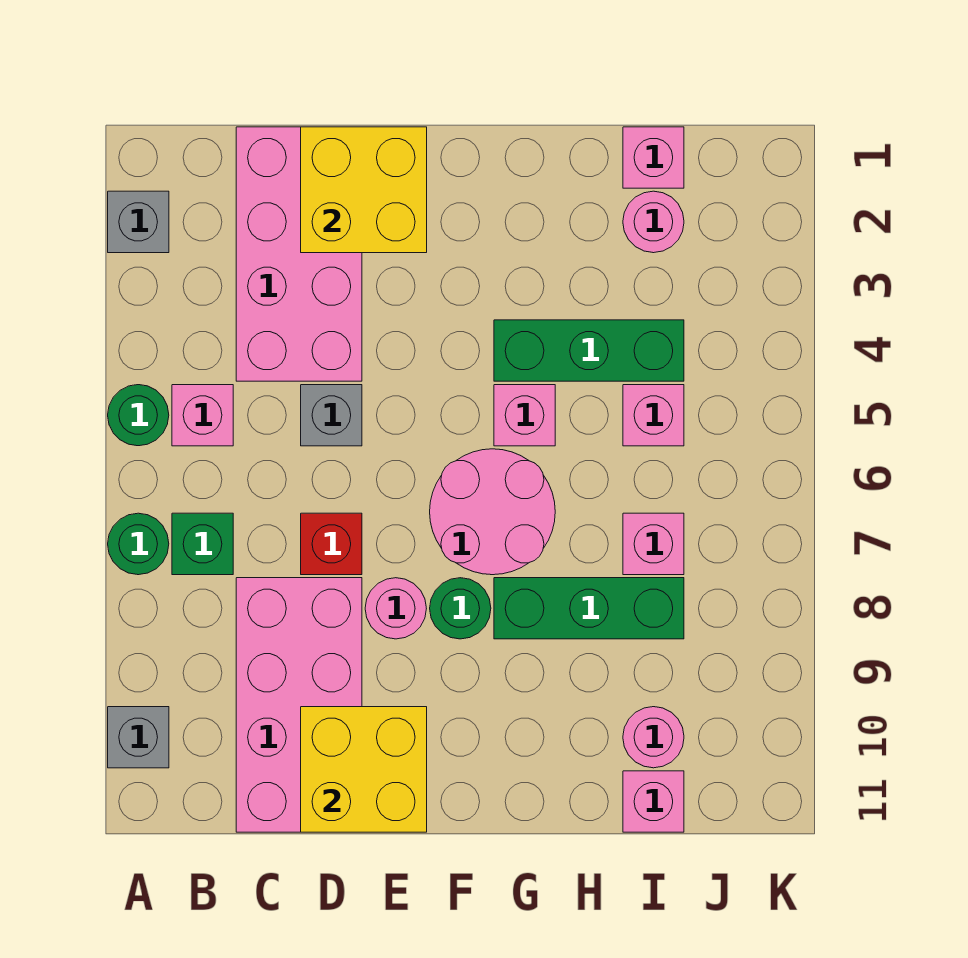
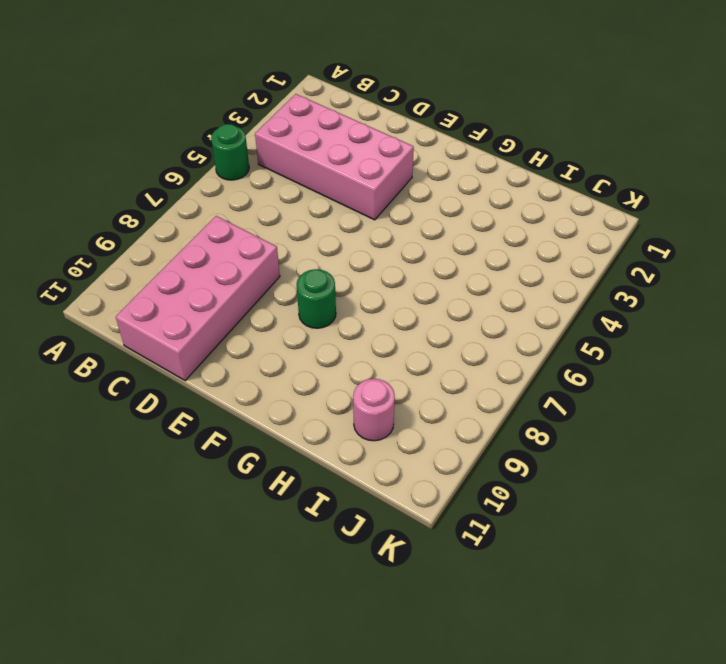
pink 2x4 brick [255,94,414,220] -> pink 2x4 brick turned to [236,127,362,381]
none -> grey 1x1 brick [108,191,169,253]
none -> green 1x1 round brick [108,513,169,575]
none -> grey 1x1 brick [108,707,169,768]

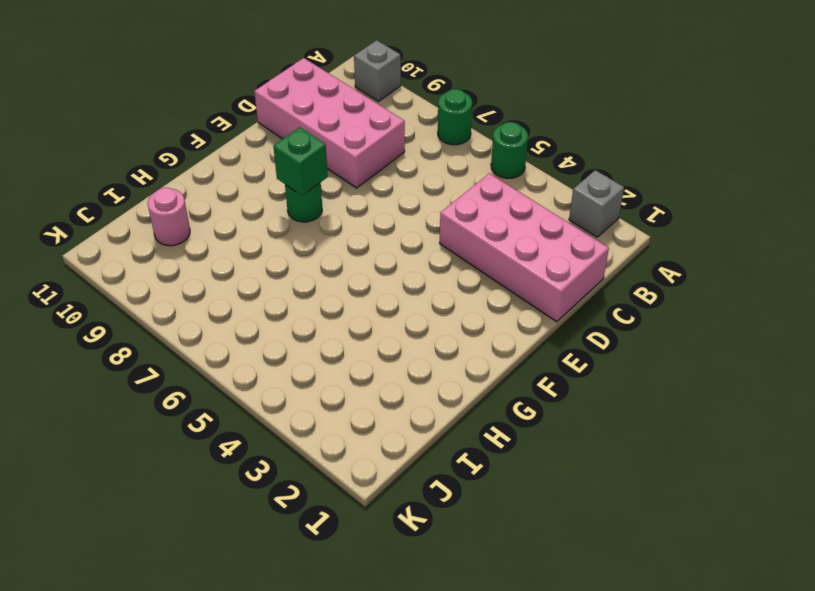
green 1x1 brick [273,127,328,196] -> green 1x1 brick moved to [172,513,233,575]
none -> pink 1x1 brick [172,385,233,446]
none -> grey 1x1 brick [301,385,362,446]
none -> red 1x1 brick [301,513,362,575]

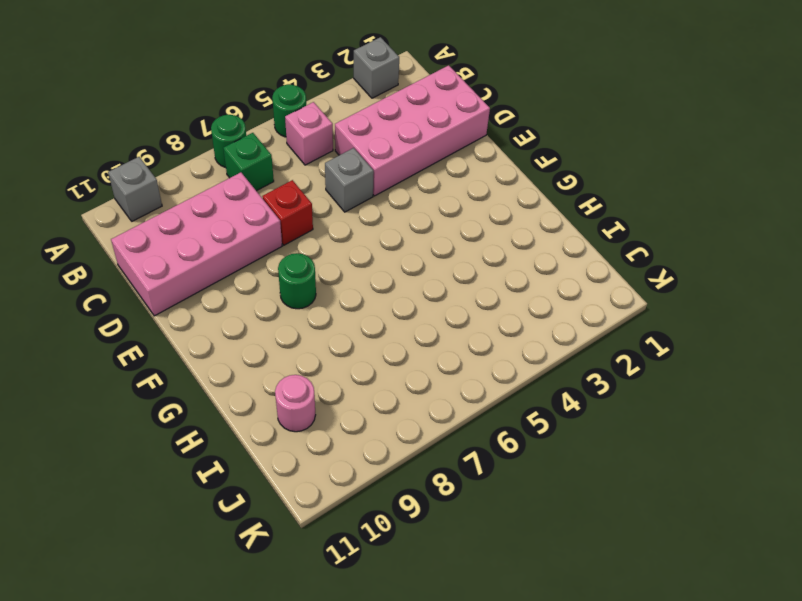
none -> pink 1x1 round brick [365,578,426,639]
none -> pink 2x2 round brick [430,449,555,575]
none -> green 1x3 brick [494,320,684,381]

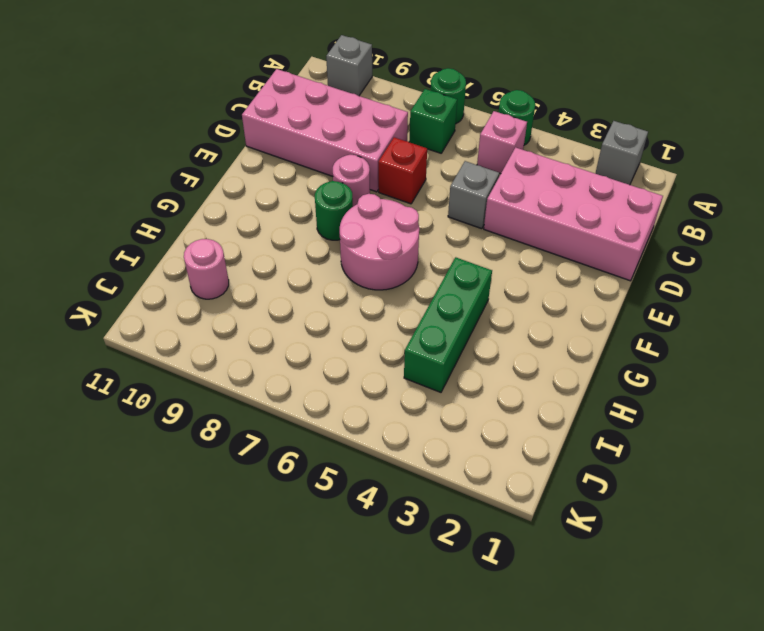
none -> pink 1x1 brick [494,385,555,446]
none -> green 1x3 brick [494,578,684,639]
none -> pink 1x1 brick [623,127,684,188]

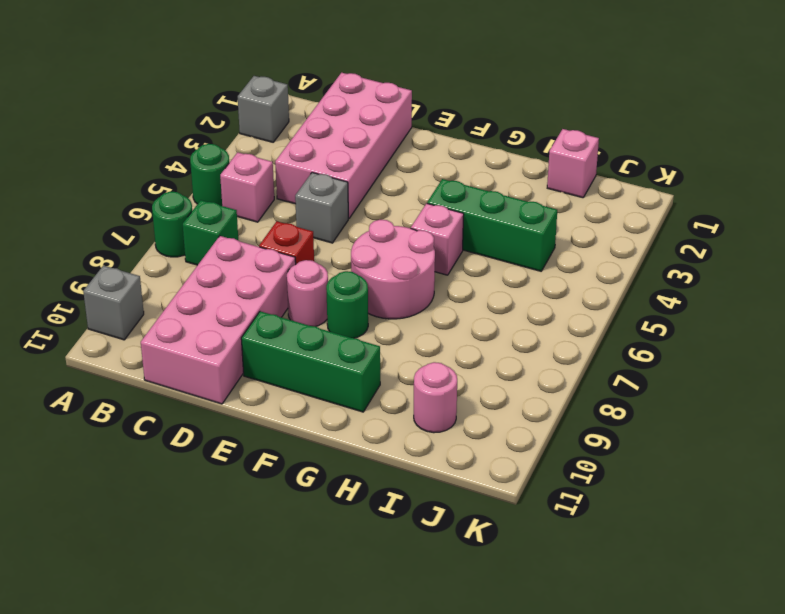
green 1x3 brick [241,311,380,412] -> green 1x3 brick moved to [494,578,684,639]
none -> pink 1x1 round brick [623,191,684,253]
none -> pink 1x1 brick [623,385,684,446]
none -> pink 1x1 brick [623,513,684,575]

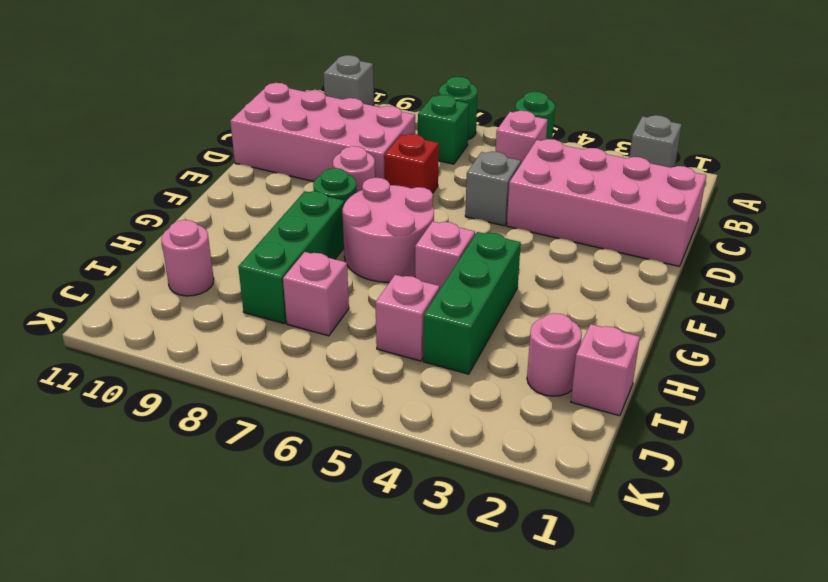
none -> pink 1x1 brick [623,771,684,832]
none -> yellow 2x2 brick [301,127,427,253]
none -> yellow 2x2 brick [301,707,427,832]

